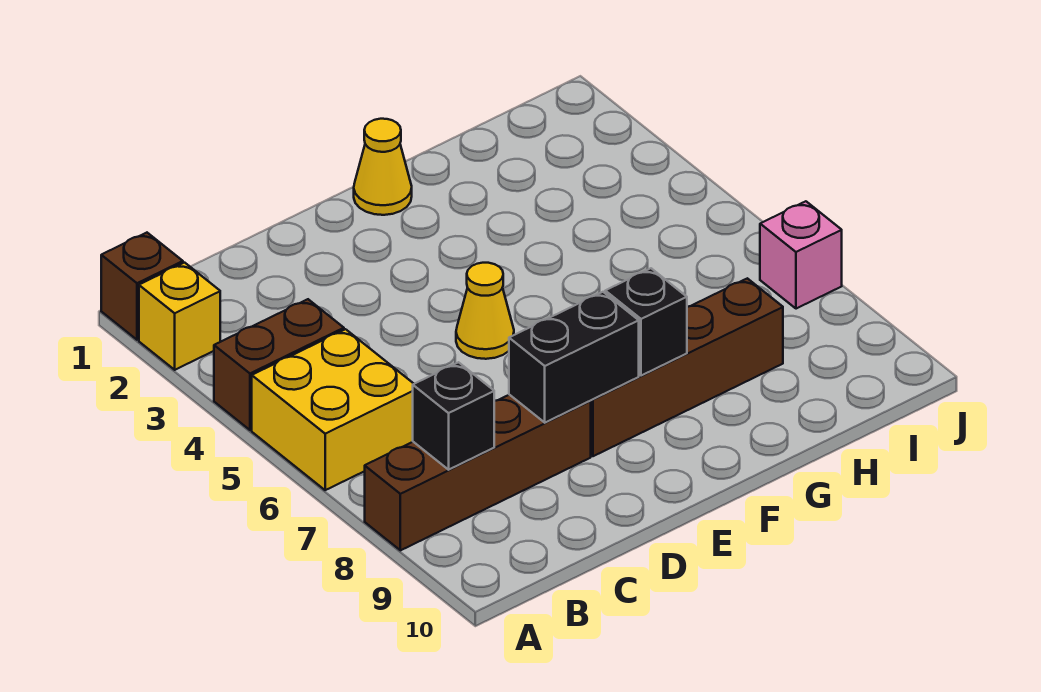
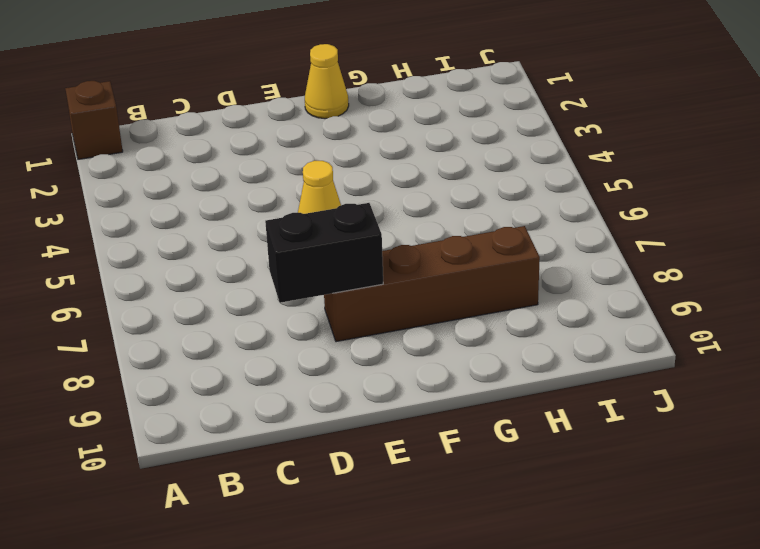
none -> yellow 1x1 brick [139,263,220,370]
none -> brown 1x2 brick [214,299,344,430]
none -> yellow 2x2 brick [252,329,414,490]

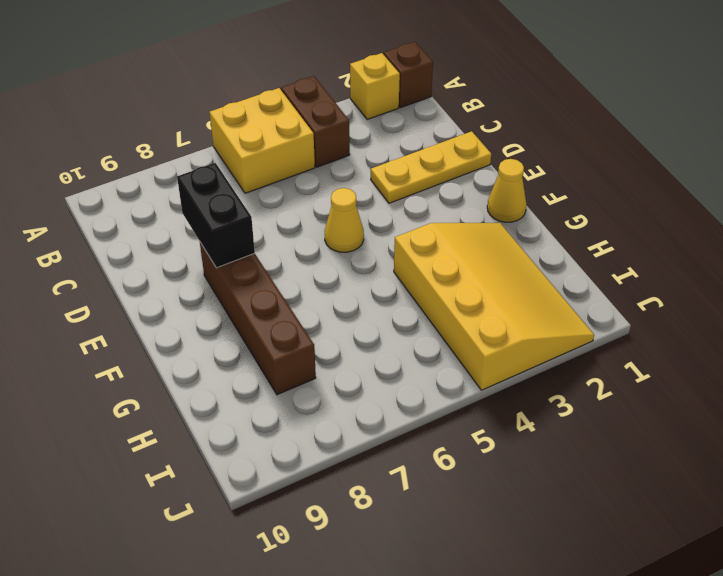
yellow 1x3 plate [371,131,491,203] -> none
yellow 3x4 slope [394,223,594,390] -> none
none -> brown 1x4 brick [365,395,591,550]
none -> pink 1x1 brick [760,201,842,309]
none -> black 1x1 brick [413,362,494,470]

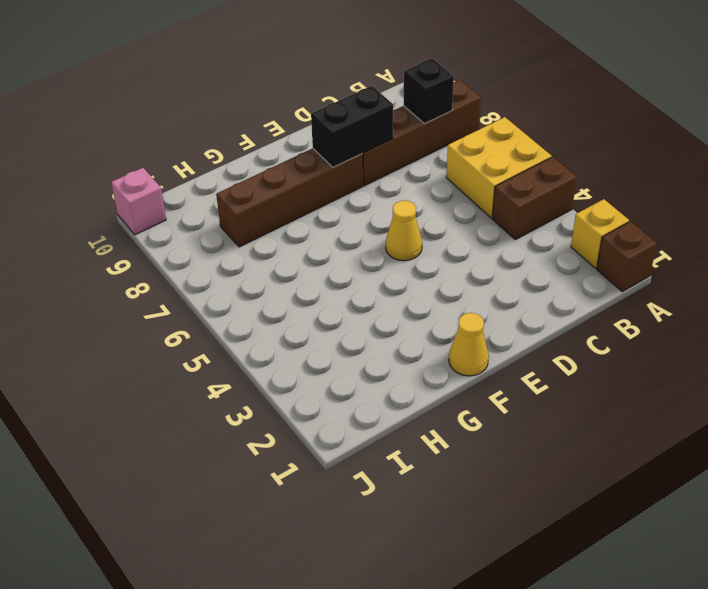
pink 1x1 brick [111,168,166,235] -> pink 1x1 brick moved to [760,201,842,309]
none -> black 1x1 brick [605,268,687,376]

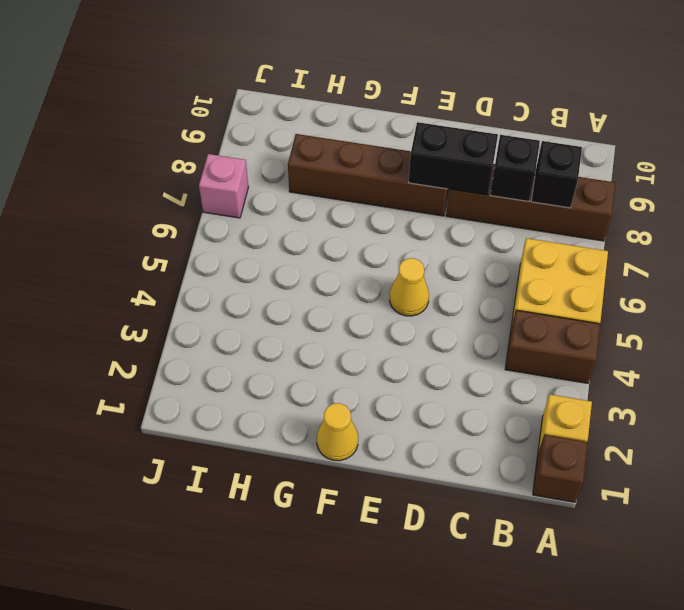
black 1x1 brick [490,135,540,201] -> black 1x1 brick moved to [605,268,687,376]

